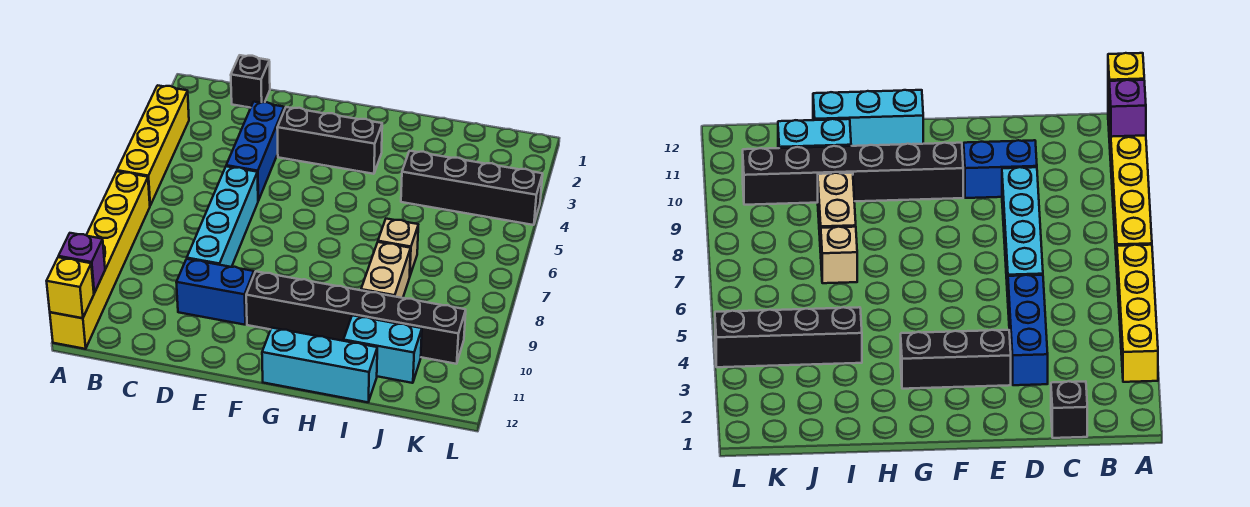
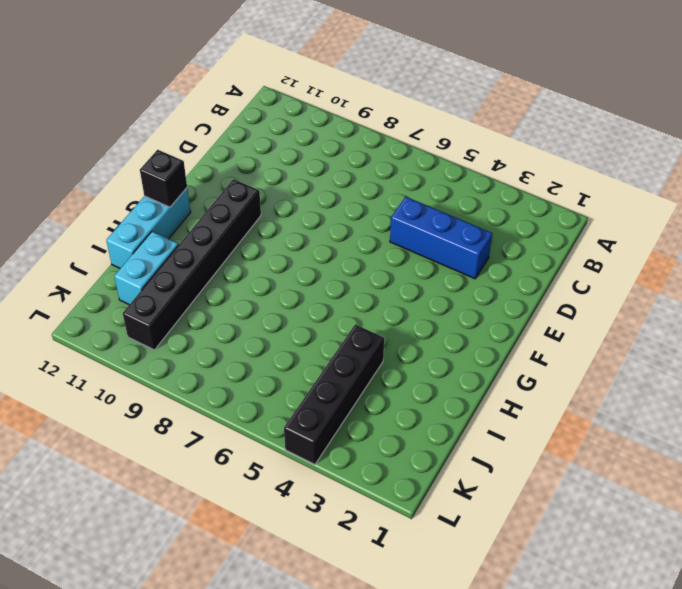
black 1x1 brick [140,150,187,207] -> black 1x1 brick moved to [231,55,270,108]
none -> yellow 1x4 brick [117,85,189,205]
none -> yellow 1x6 brick [50,171,150,349]
none -> cyan 1x4 brick [187,166,258,267]

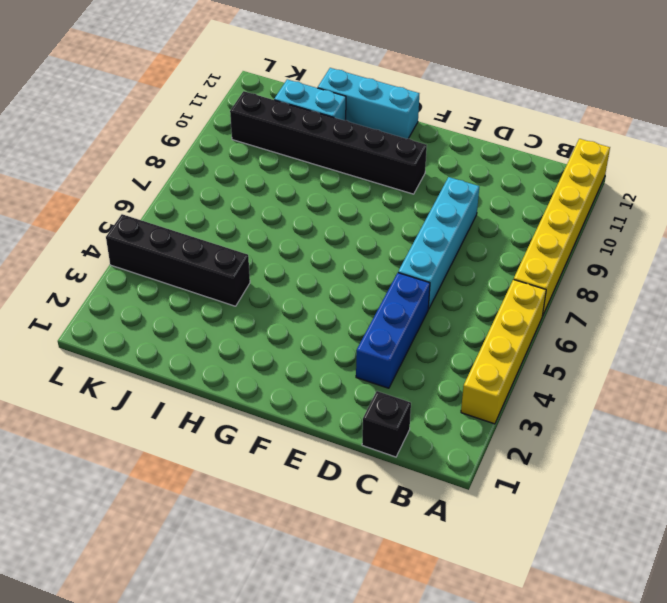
none -> blue 1x2 brick [176,259,254,325]
none -> black 1x3 brick [277,107,382,174]
none -> tan 1x1 brick [378,219,418,275]

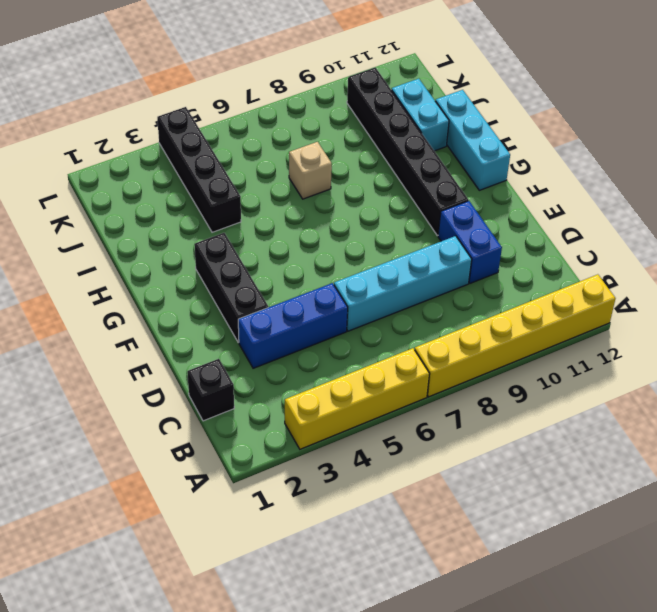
none -> tan 1x2 brick [361,242,411,298]
none -> purple 1x1 brick [58,233,105,293]
none -> yellow 1x1 brick [47,257,94,318]

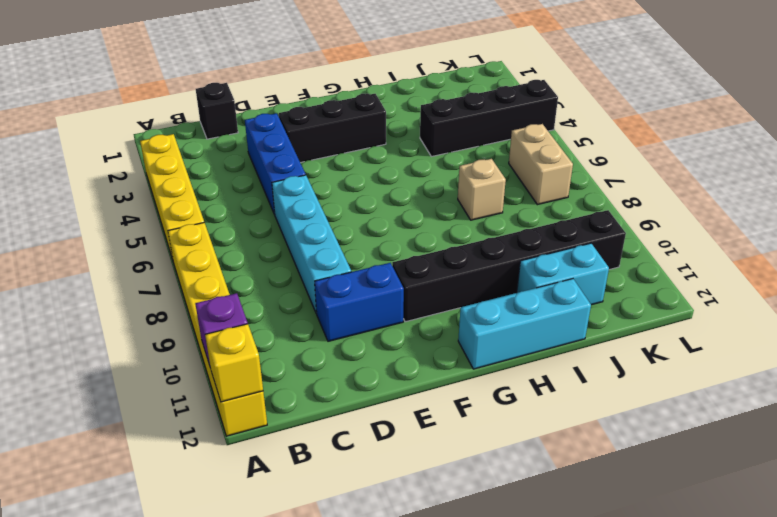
tan 1x2 brick [509,124,573,205] -> tan 1x2 brick moved to [361,242,411,298]

